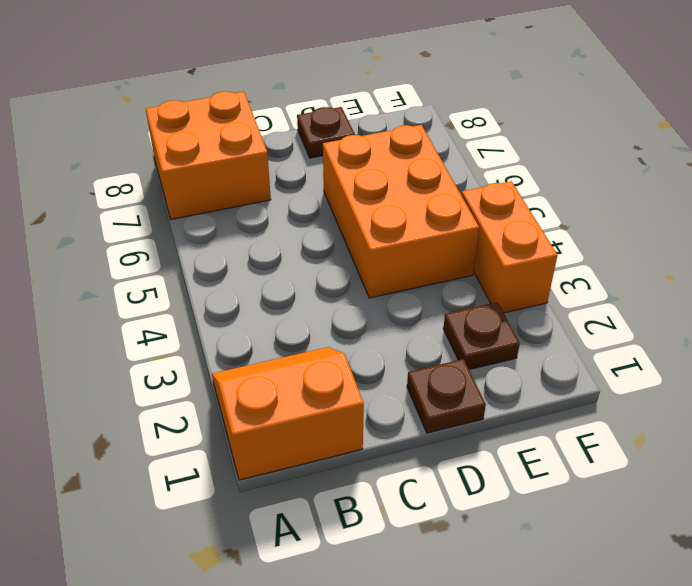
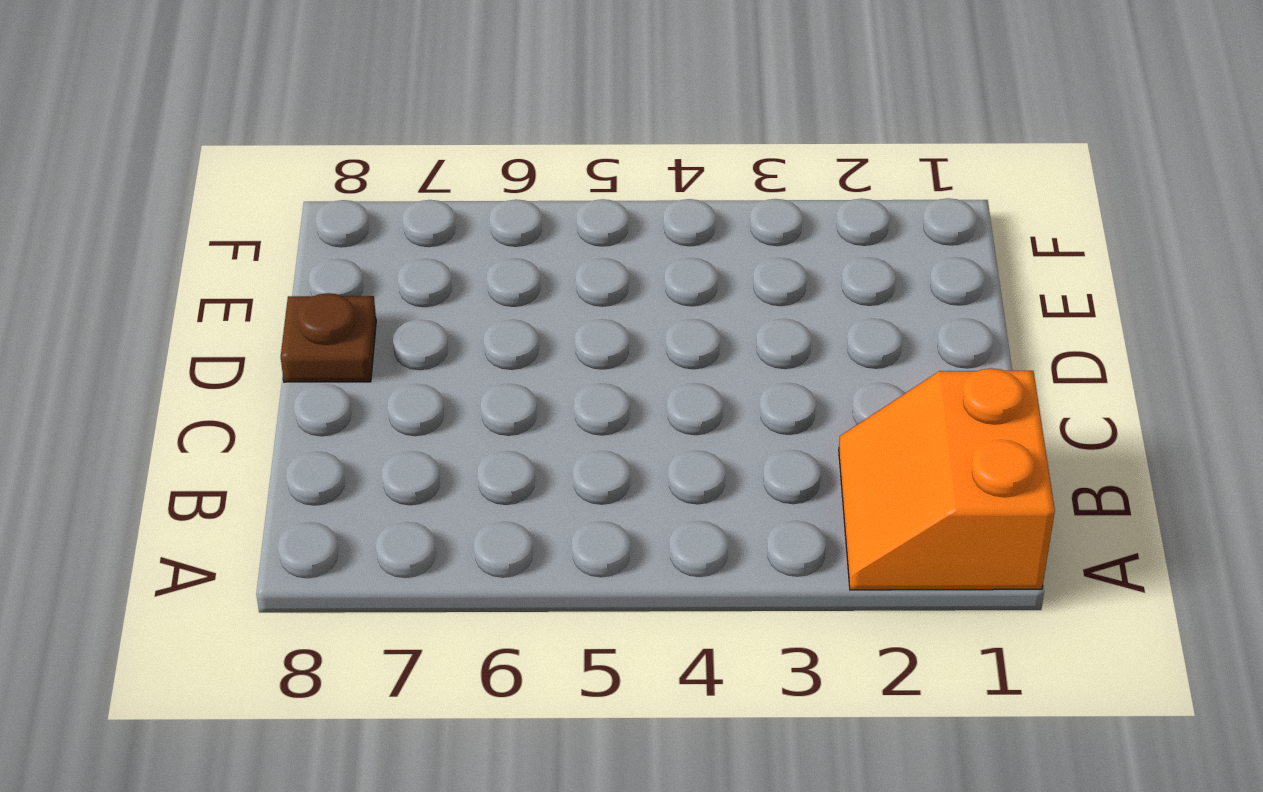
none -> orange 2x2 brick [146,91,271,219]
none -> brown 1x1 plate [407,359,486,433]

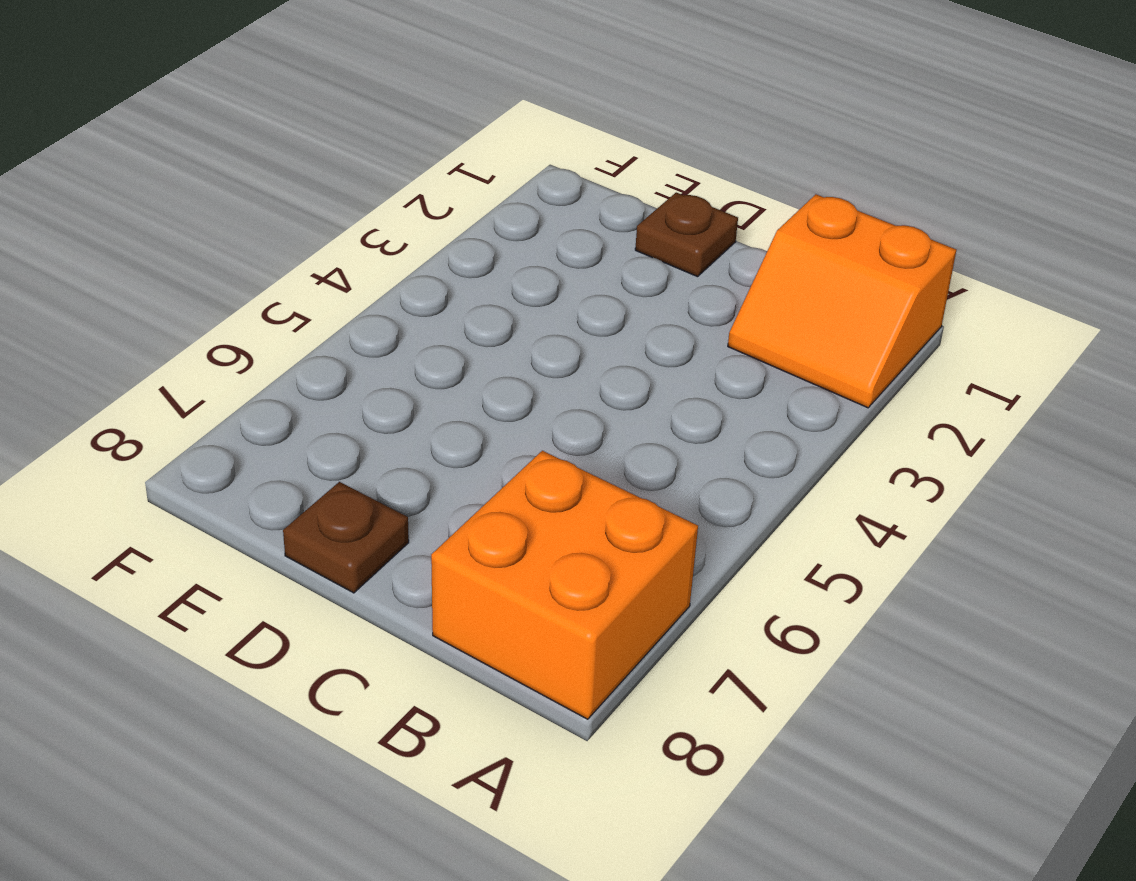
none -> orange 2x3 brick [323,125,479,298]
none -> brown 1x1 plate [443,302,520,370]

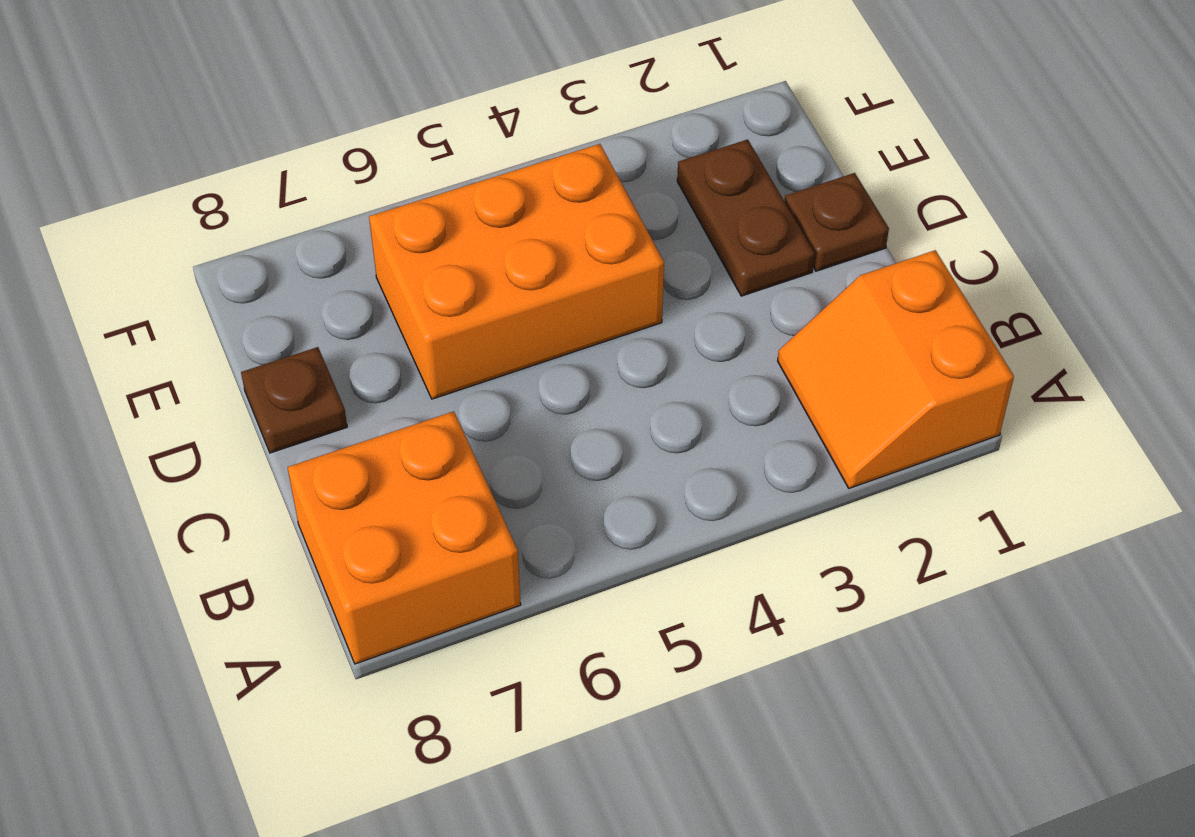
brown 1x2 plate [677,140,815,296] -> brown 1x1 plate [443,302,520,370]
none -> orange 1x2 brick [461,181,557,313]

